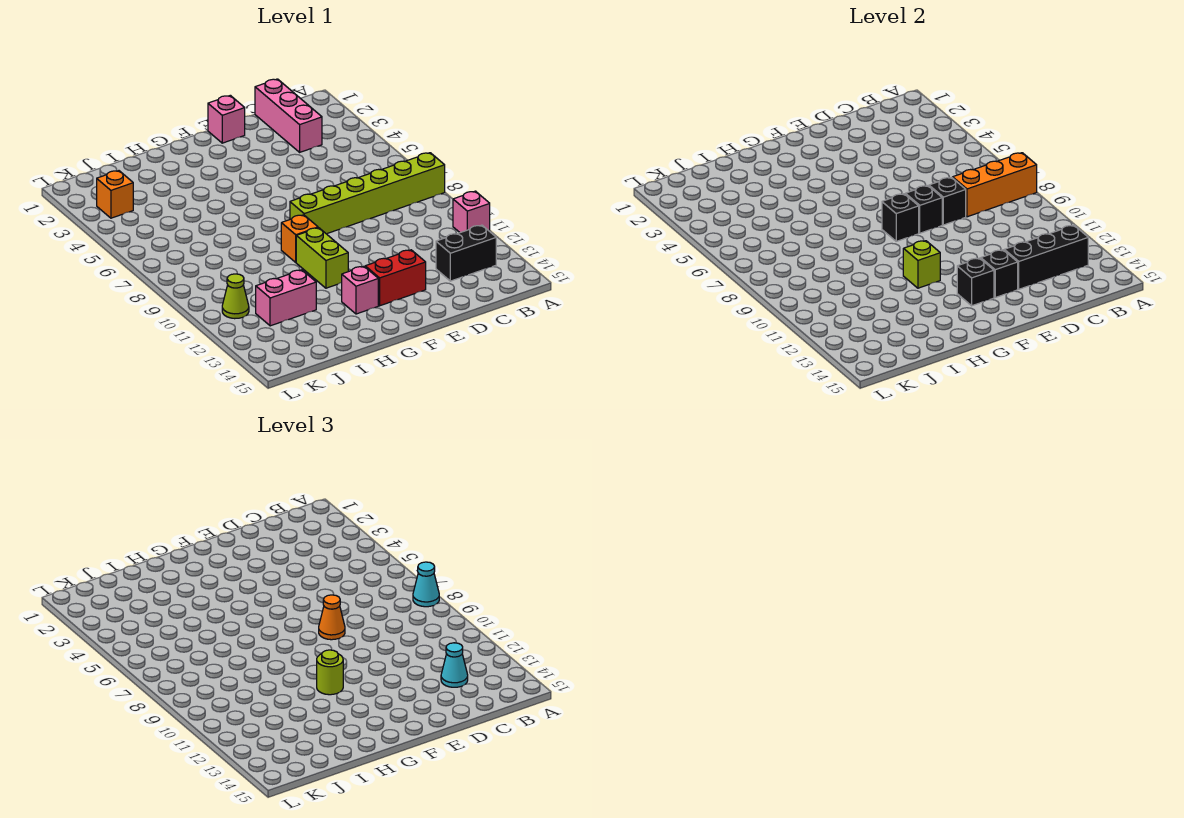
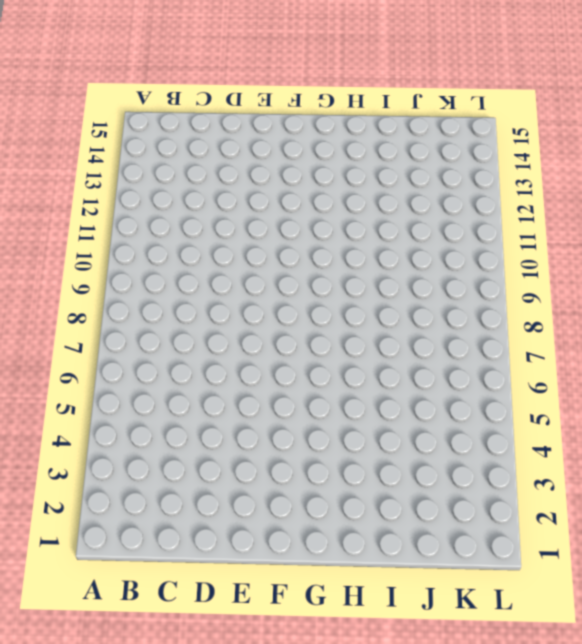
none -> lime 1x6 brick [290,153,445,234]
none -> pink 1x1 brick [453,191,490,233]
none -> black 1x2 brick [436,225,496,281]

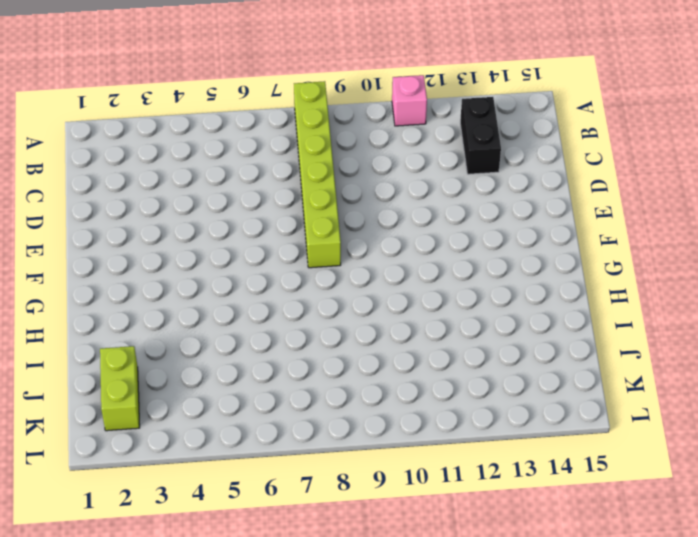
lime 1x2 brick [100,346,140,431] -> lime 1x2 brick turned to [296,228,348,288]
none -> pink 1x3 brick [255,79,322,152]
none -> pink 1x1 brick [208,95,245,143]
none -> red 1x2 brick [365,250,426,306]

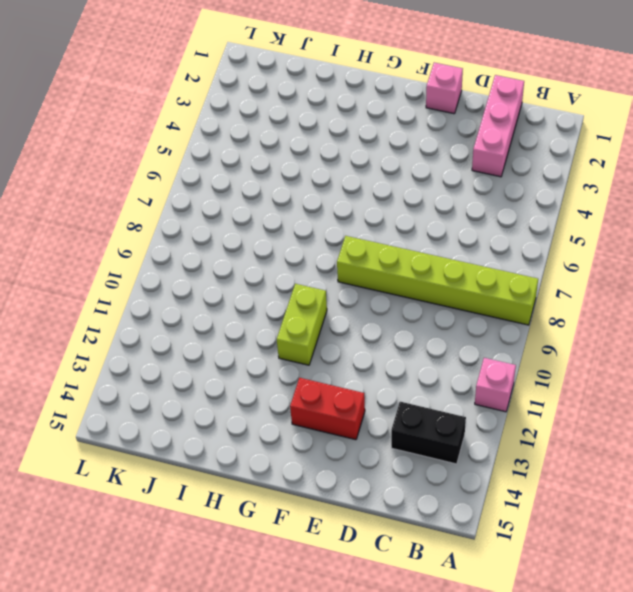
none -> orange 1x1 brick [281,215,318,262]
none -> pink 1x1 brick [342,266,378,314]
none -> pink 1x2 brick [256,270,316,326]

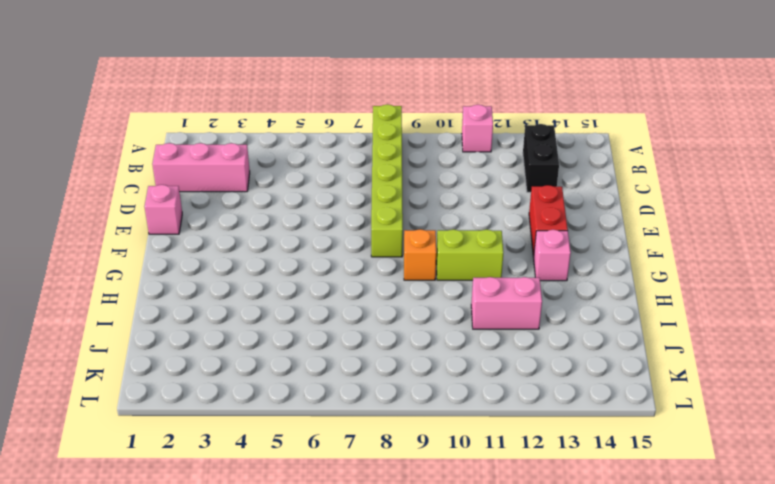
pink 1x2 brick [471,277,542,329] -> pink 1x2 brick turned to [256,270,316,326]
none -> orange 1x1 brick [97,171,133,218]
none -> lime 1x1 cone [222,274,249,319]
none -> orange 1x3 brick [953,153,1037,217]

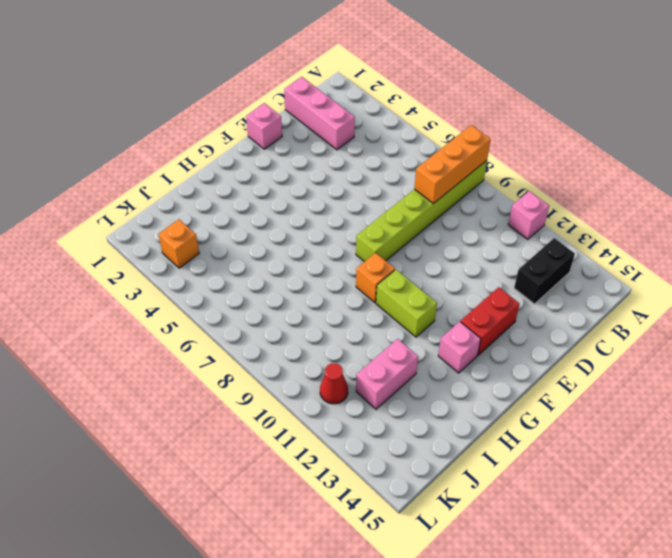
red 1x1 cone [320,363,348,404] -> lime 1x1 cone [222,274,249,319]
none -> black 1x3 brick [1004,225,1088,289]
none -> black 1x1 brick [929,177,966,225]
none -> black 1x1 brick [905,186,942,233]

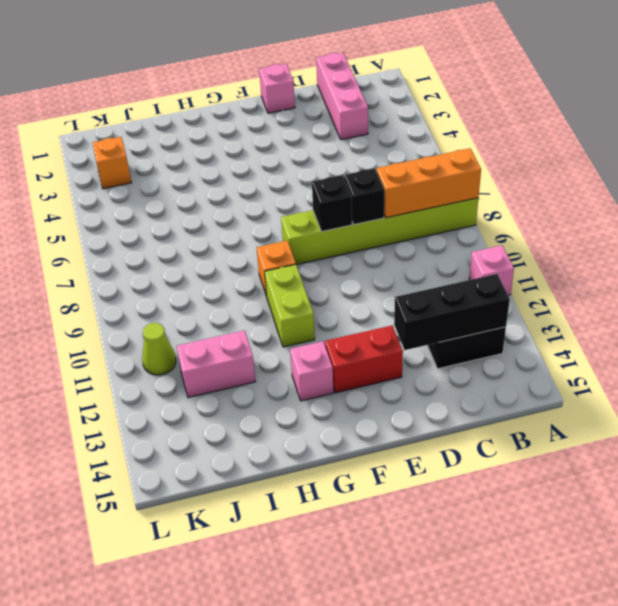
none -> black 1x1 brick [981,250,1018,297]
none -> black 1x1 brick [882,194,919,241]
none -> black 1x1 brick [957,258,994,306]

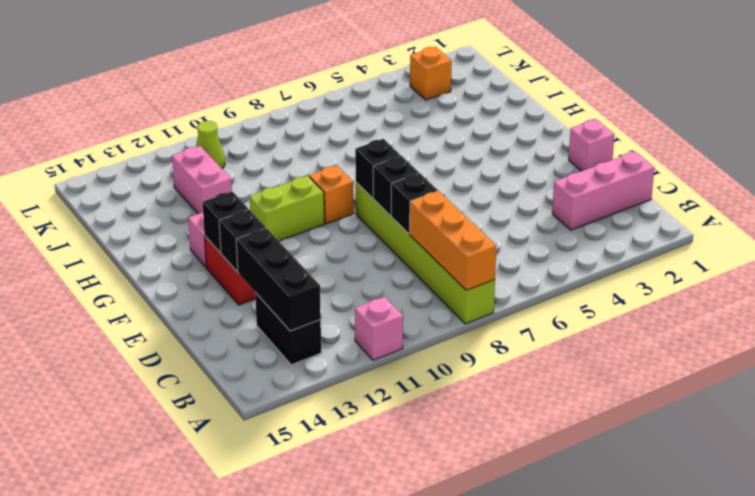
none -> lime 1x1 brick [903,241,940,288]
none -> cyan 1x1 cone [413,562,439,607]
none -> cyan 1x1 cone [441,643,468,687]

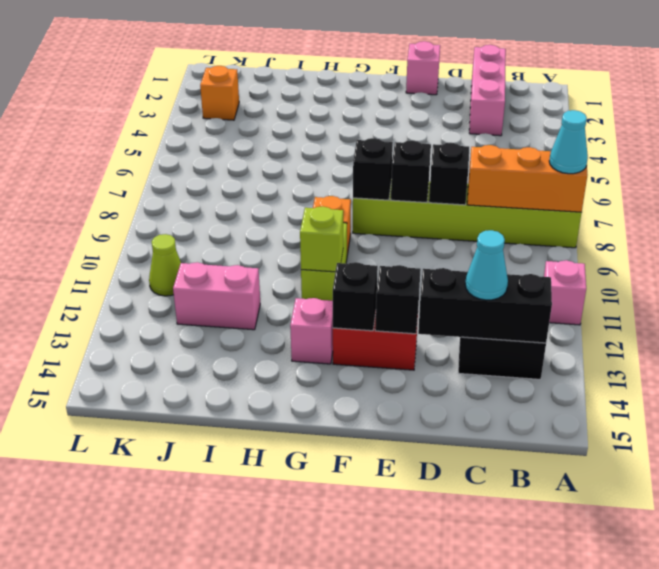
none -> orange 1x1 cone [319,595,345,640]
none -> lime 1x1 round brick [317,650,343,695]

